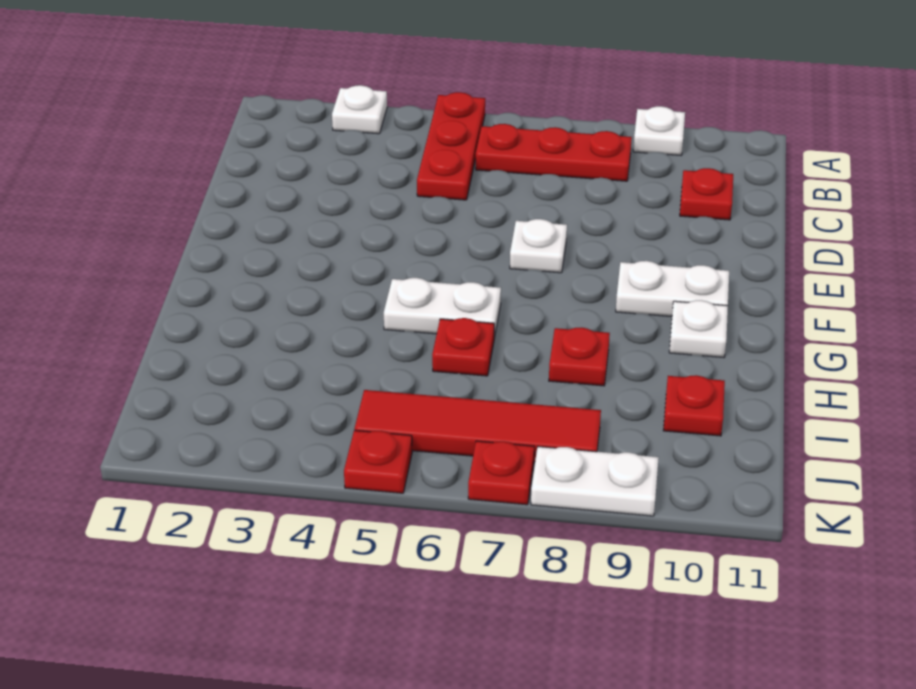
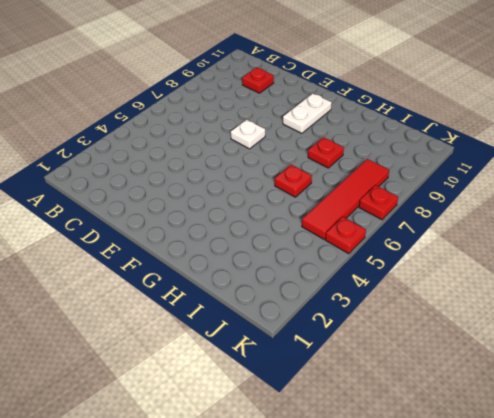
none -> white 1x1 plate [332,85,387,134]
none -> red 1x3 plate [417,92,485,200]
none -> white 1x1 plate [633,106,685,155]

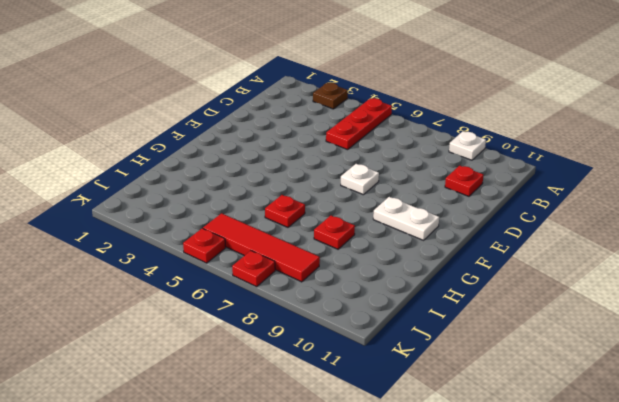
brown 1x1 plate [313,83,348,109] -> white 1x1 plate [332,85,387,134]
none -> red 1x3 plate [476,124,632,181]
none -> white 1x2 plate [384,278,501,337]
none -> white 1x1 plate [669,300,728,357]

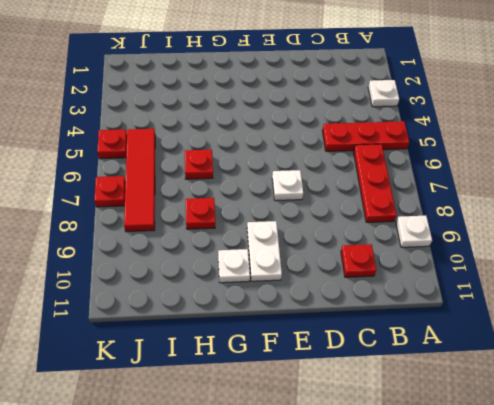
none -> white 1x2 plate [384,278,501,337]
none -> red 1x1 plate [663,375,725,436]
none -> white 1x2 plate [531,447,659,516]

